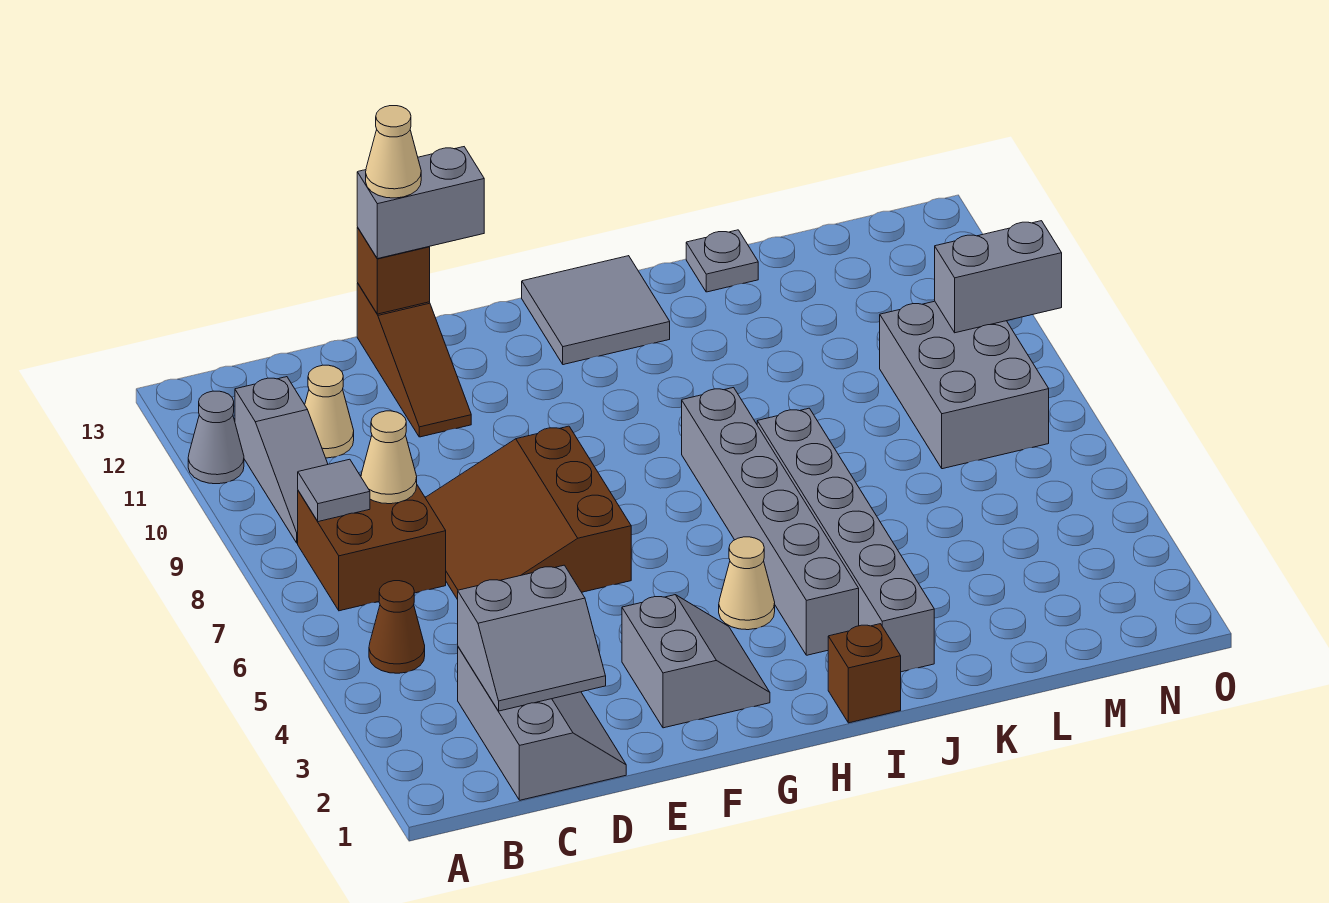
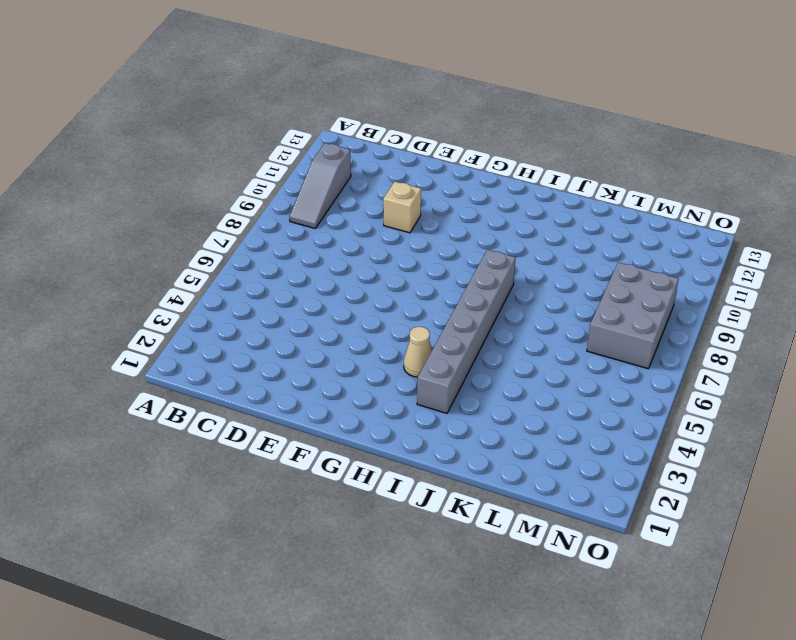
tan 1x1 brick [383,182,421,233] -> none
none -> grey 1x1 cone [188,391,244,484]
none -> brown 1x1 cone [369,581,425,673]
none -> brown 2x2 brick [298,475,446,611]

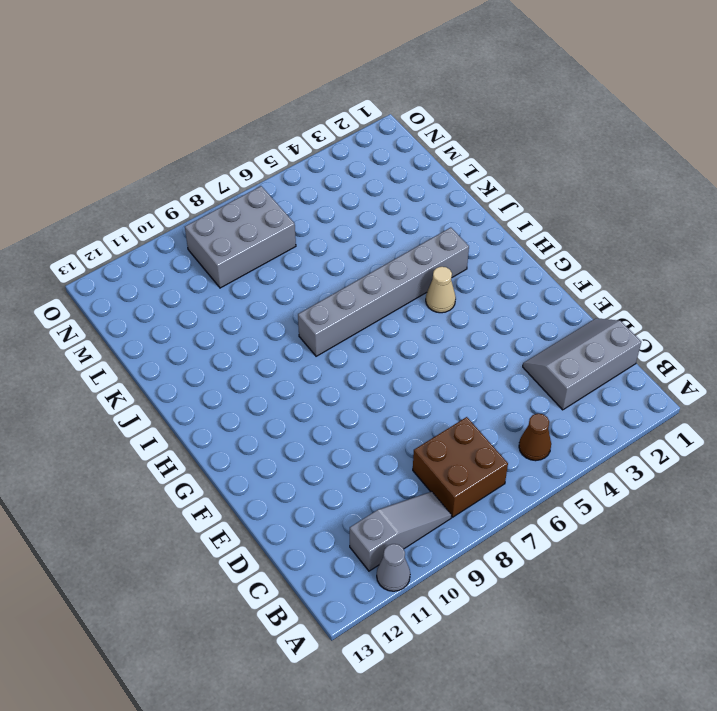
none -> tan 1x1 cone [305,365,354,458]
none -> brown 3x3 slope [425,426,631,600]
none -> brown 1x3 slope [357,283,471,437]

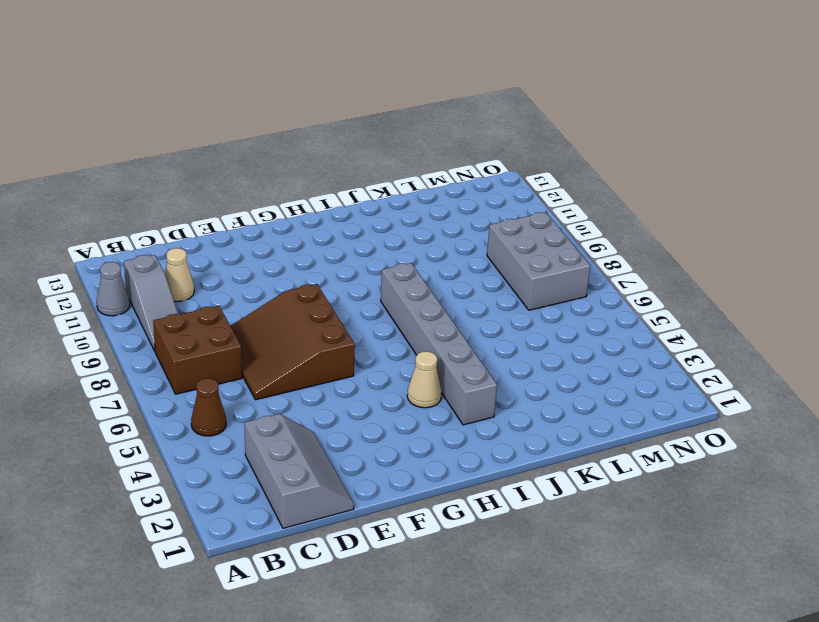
none -> brown 1x3 slope [357,283,471,437]
none -> grey 2x2 slope [622,595,770,728]
none -> grey 2x2 tile [522,256,670,365]

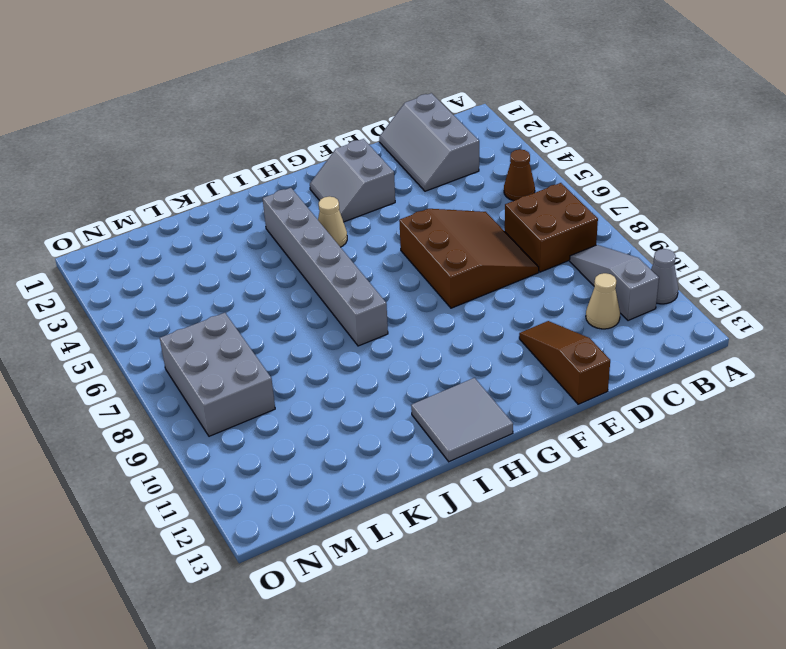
none -> brown 1x1 brick [828,624,901,723]
none -> grey 1x6 brick [757,408,934,672]
none -> grey 1x1 plate [686,230,758,292]

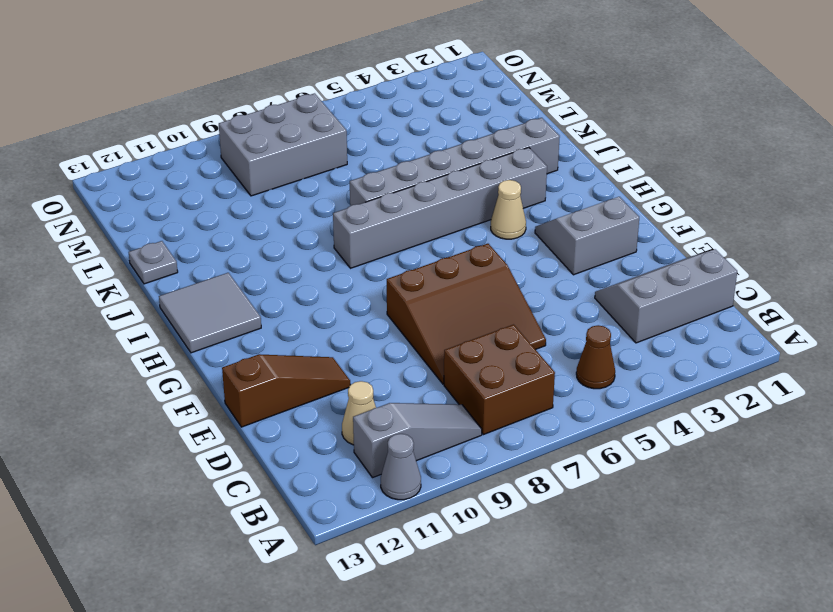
none -> brown 1x1 brick [828,624,901,723]
none -> grey 1x1 tile [298,459,370,522]
none -> grey 2x2 slope [458,565,606,711]

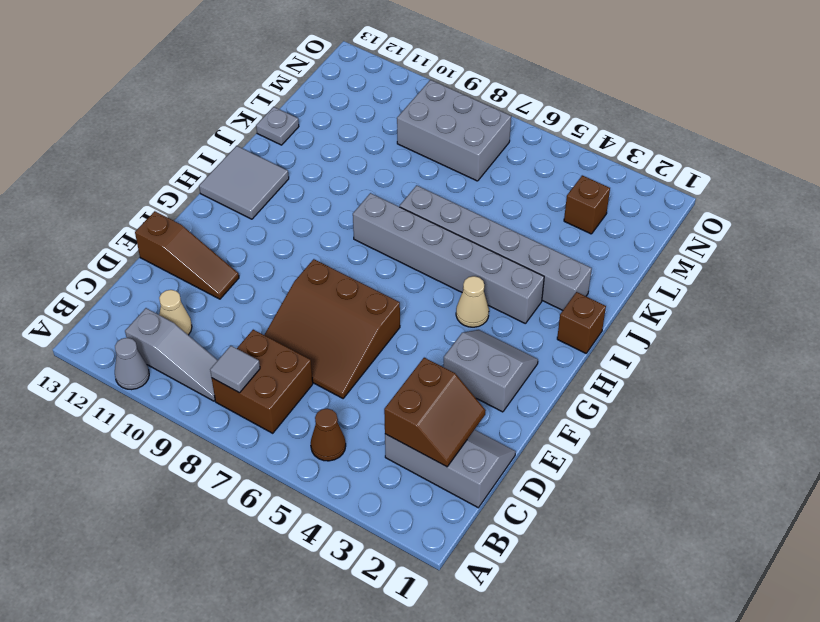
brown 2x2 slope [384,358,485,467] -> grey 2x2 slope [458,565,606,711]
brown 1x1 brick [564,175,610,234] -> brown 1x1 brick moved to [357,227,430,314]
none -> tan 1x1 cone [361,411,417,504]
none -> grey 1x2 brick [935,221,1062,333]
none -> grey 1x2 brick [357,147,484,259]

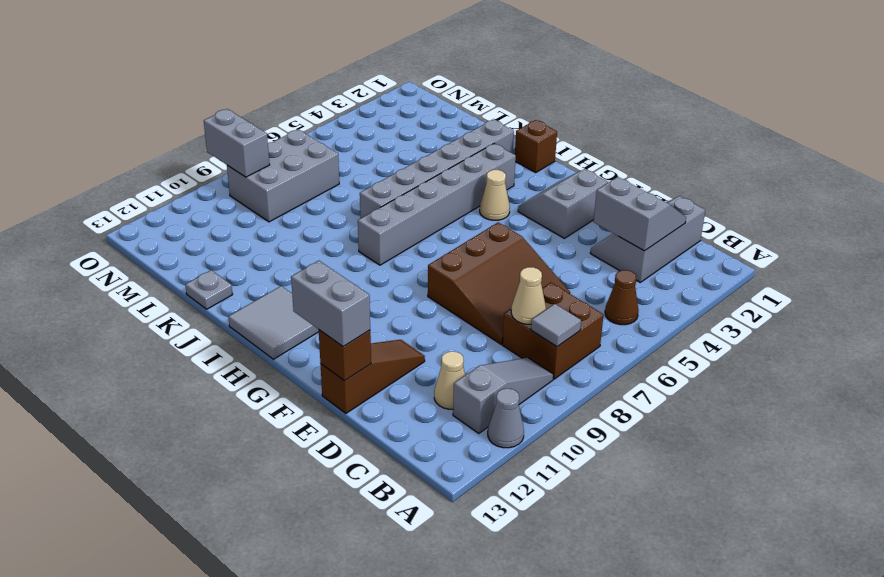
none -> tan 1x1 cone [366,106,421,198]

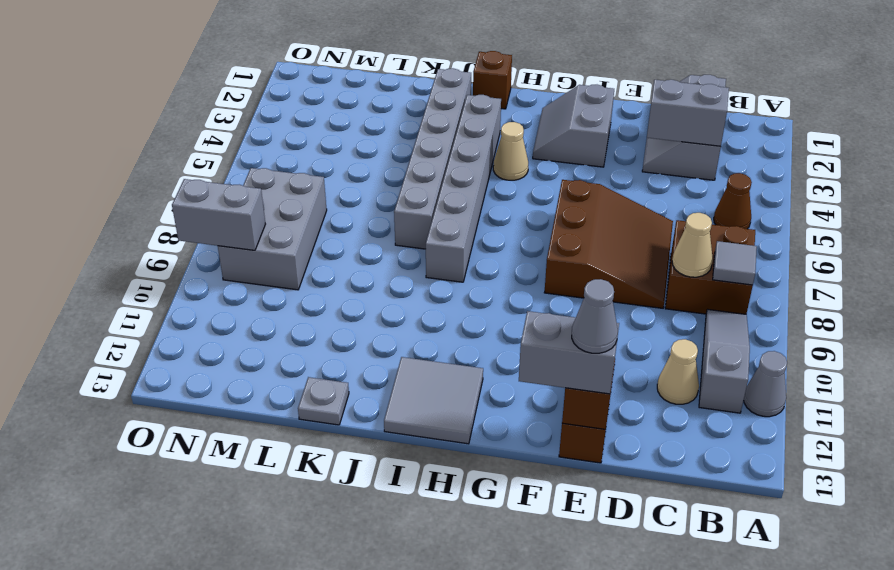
grey 1x1 cone [572,279,618,353] -> tan 1x1 cone [366,106,421,198]

